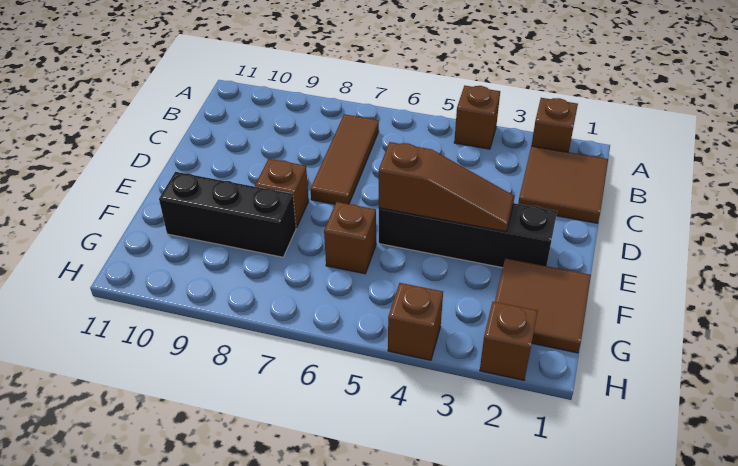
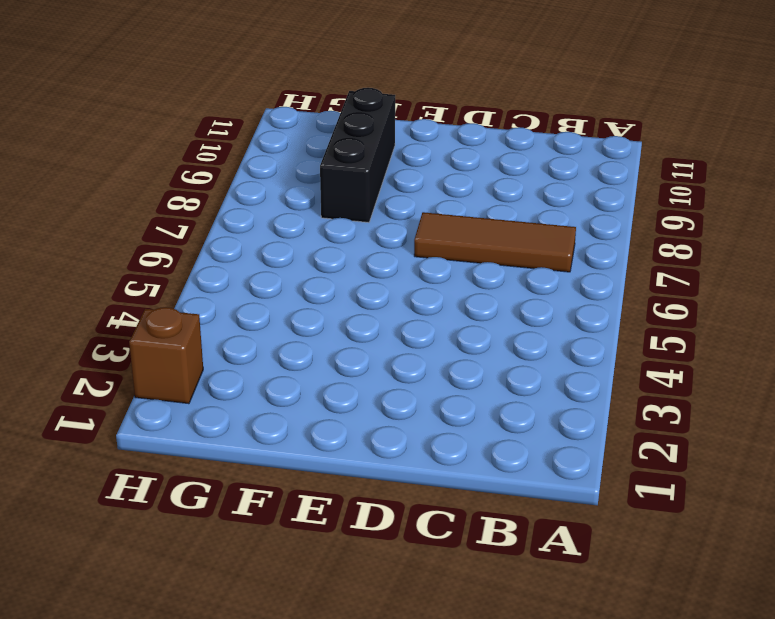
none -> brown 1x1 brick [532,98,578,152]
none -> brown 1x1 brick [454,86,500,149]
none -> brown 2x2 tile [518,146,608,223]

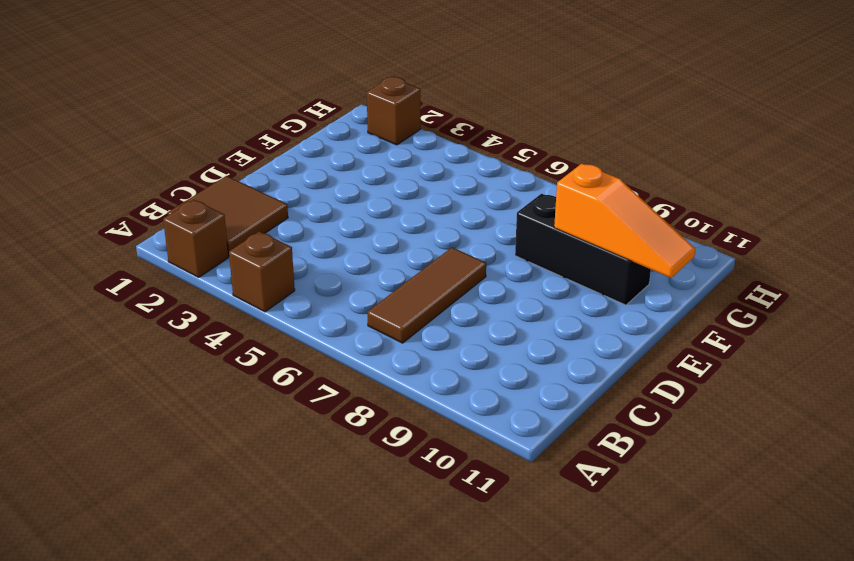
orange 1x3 slope [554,164,695,278] -> none
none -> black 1x4 brick [379,203,557,268]
none -> brown 1x1 brick [255,159,309,228]
none -> brown 2x2 tile [495,258,591,353]

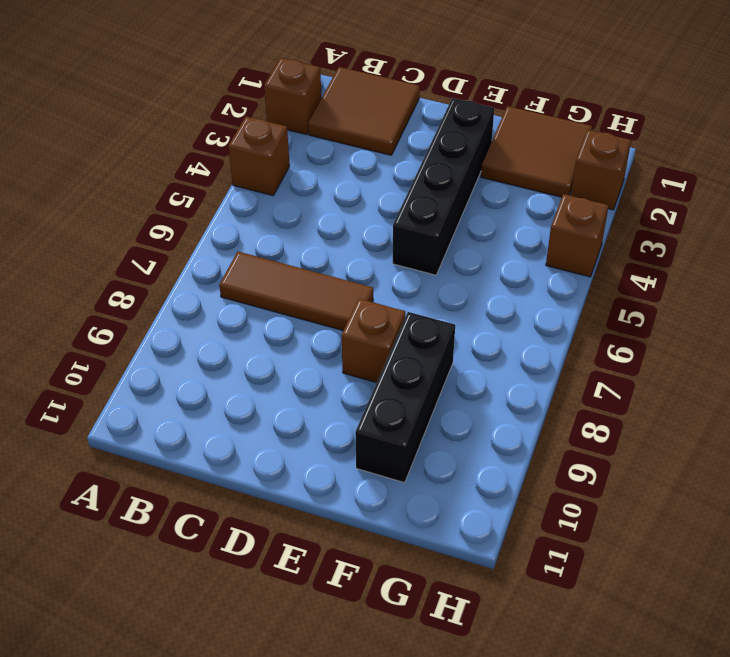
none -> brown 1x1 brick [324,202,376,274]
none -> brown 1x3 slope [379,142,514,232]

